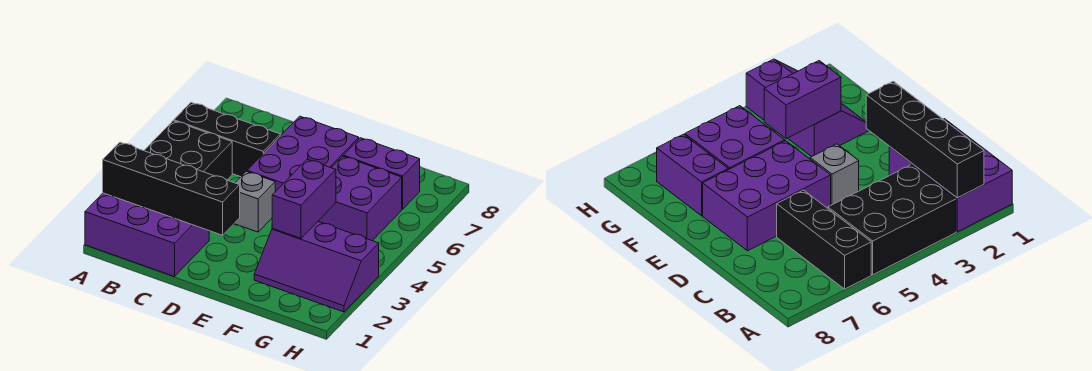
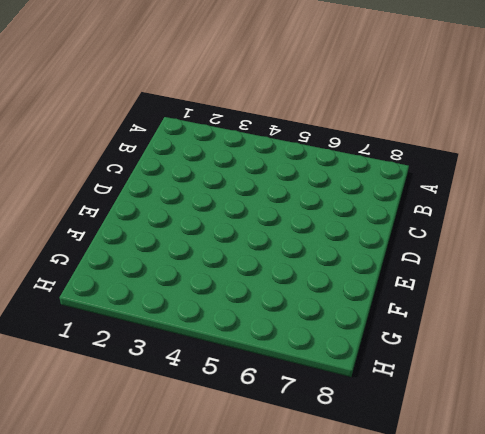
none -> purple 2x3 brick [85,193,209,277]
none -> black 2x3 brick [144,121,232,180]

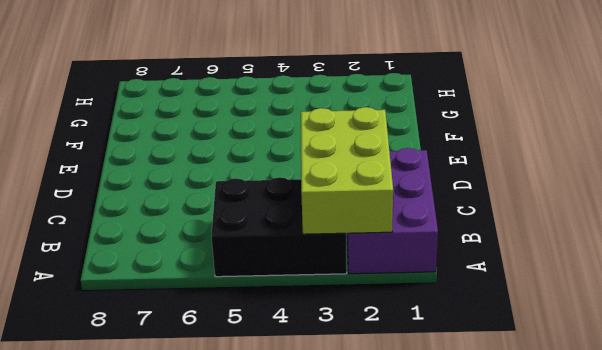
lime 2x3 brick [301,107,393,234] -> black 1x4 brick [103,142,240,235]
none -> black 1x3 brick [174,102,280,177]
none -> grey 1x1 brick [234,171,275,232]

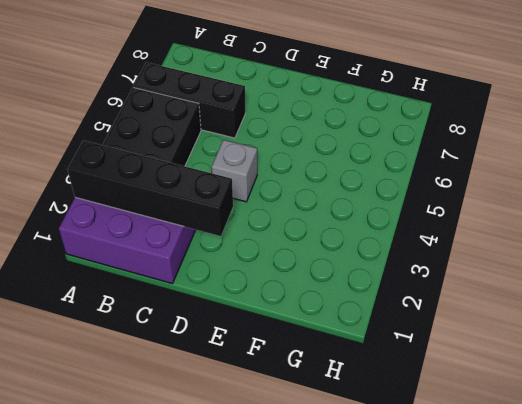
none -> purple 2x3 brick [247,116,359,192]
none -> purple 2x3 slope [254,222,379,312]

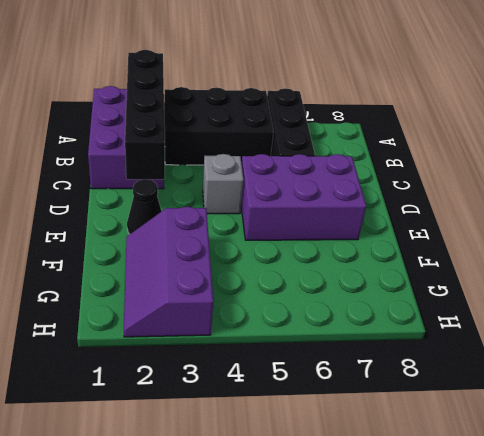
black 1x1 cone [127,179,161,234] -> none
none -> purple 2x2 brick [318,156,402,241]
none -> purple 1x2 brick [343,138,420,209]

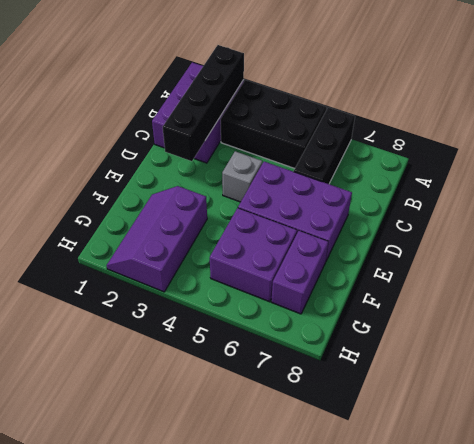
none -> purple 1x2 brick [272,159,336,238]

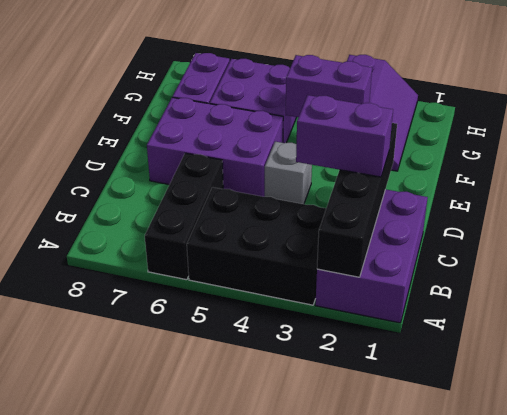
purple 1x2 brick [296,95,393,177] -> none

